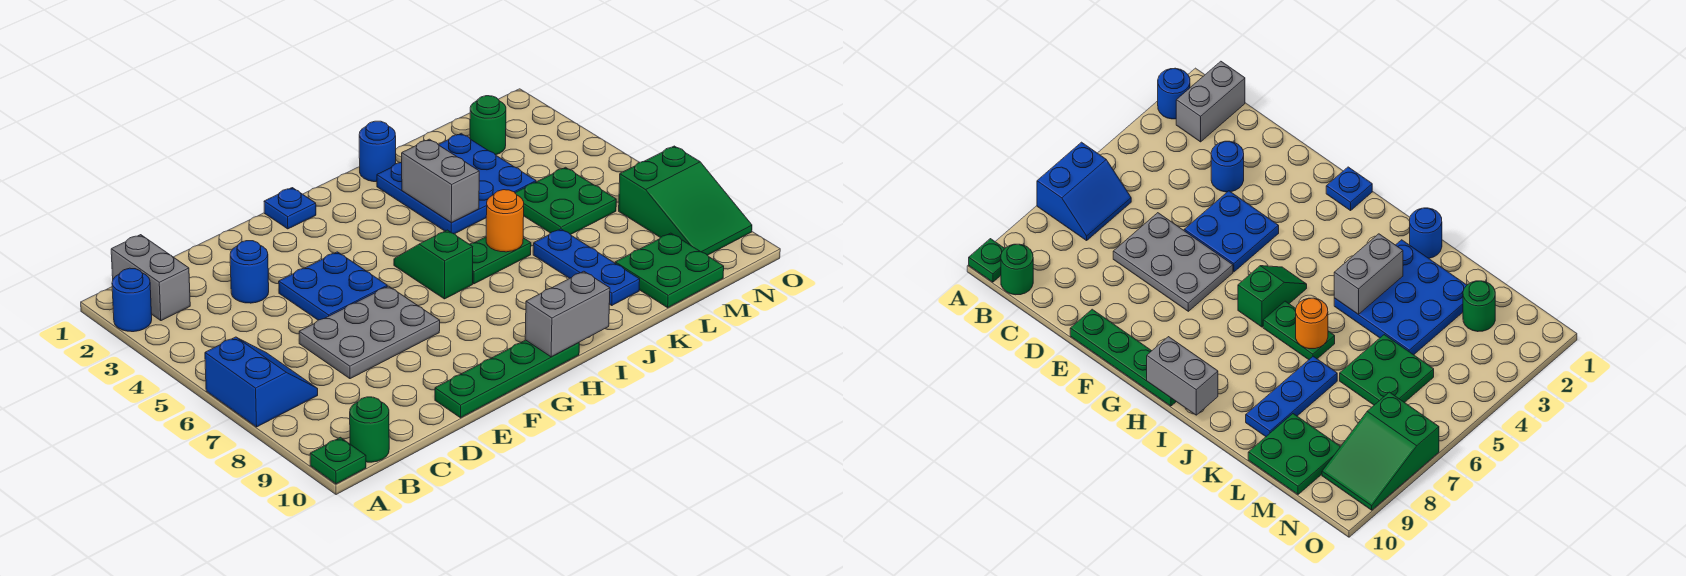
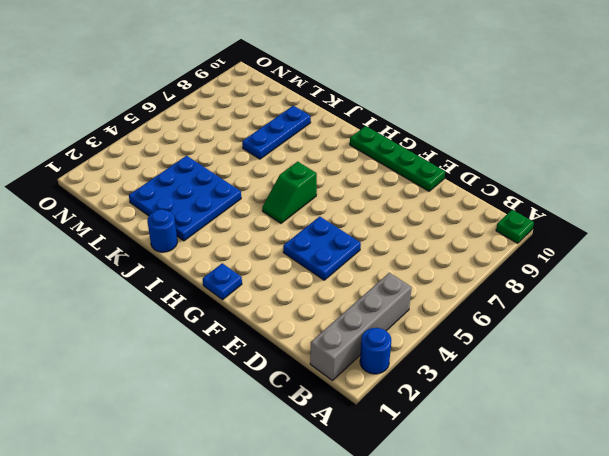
grey 1x4 brick [310,273,412,381] -> grey 1x2 brick [111,235,190,321]
none -> blue 2x2 slope [205,337,318,427]
none -> green 1x1 round brick [350,397,389,462]
none -> blue 1x1 round brick [230,241,269,303]

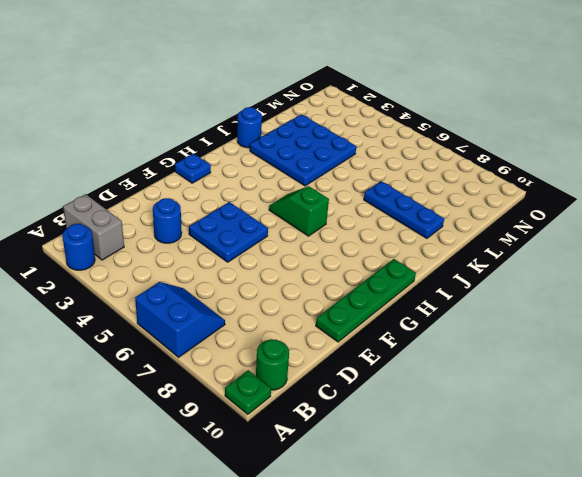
none -> grey 2x3 plate [299,286,440,379]
none -> green 1x2 plate [470,237,531,284]
none -> green 2x2 plate [515,167,616,235]

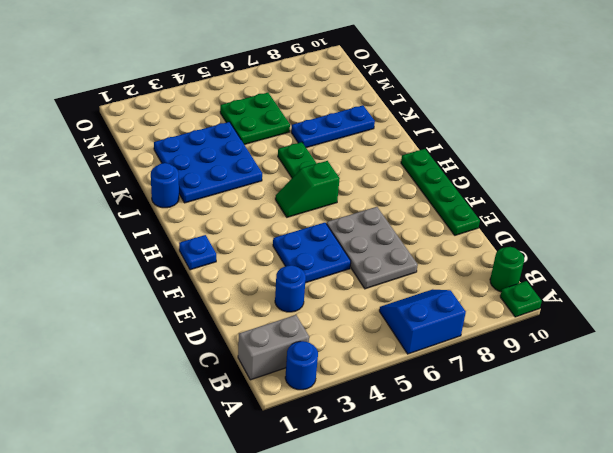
none -> green 2x2 plate [615,233,724,308]
none -> green 1x1 round brick [470,96,506,155]
none -> green 2x3 slope [619,146,752,255]

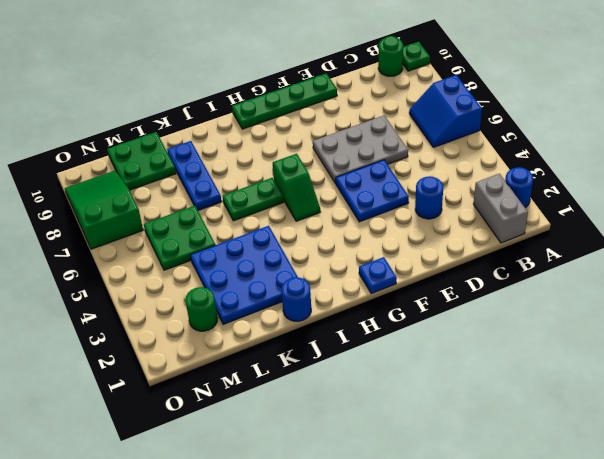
none -> grey 1x2 brick [525,271,610,357]
none -> grey 1x2 brick [402,139,479,223]
none -> orange 1x1 round brick [486,190,524,252]

